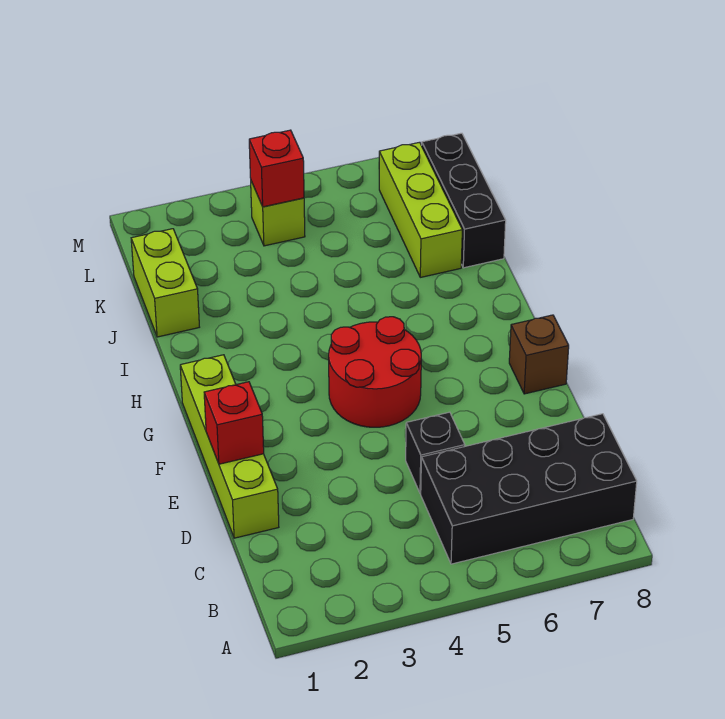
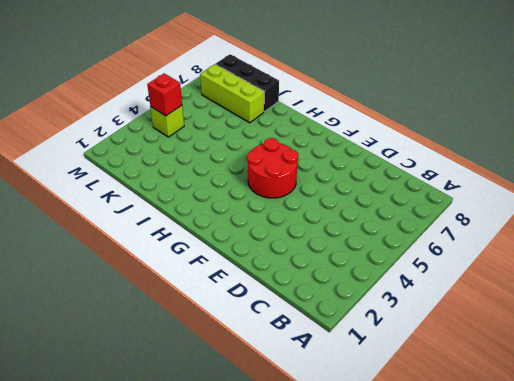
none -> black 2x4 brick [421,414,637,564]
none -> lime 1x4 brick [180,355,279,538]

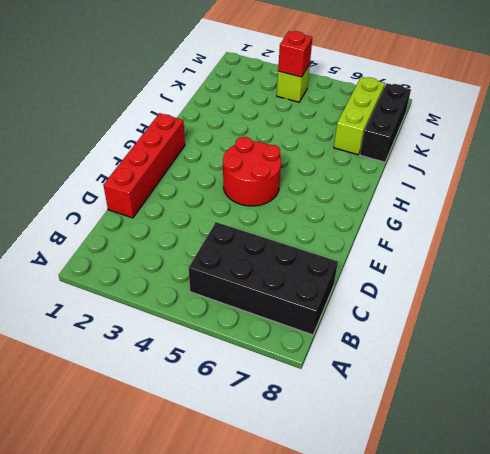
red 1x4 brick [103,113,185,218] -> lime 1x4 brick [180,355,279,538]
none -> black 1x1 brick [406,412,465,493]
none -> brown 1x1 brick [509,315,569,394]

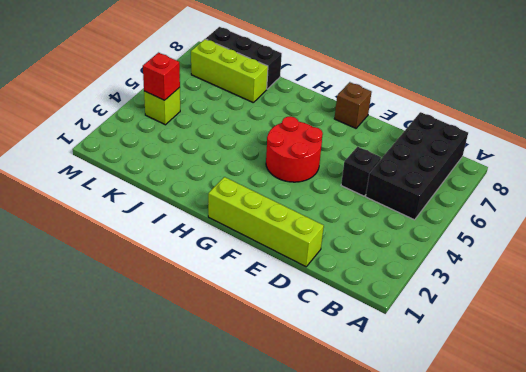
none -> lime 1x2 brick [131,229,199,337]
none -> red 1x1 brick [204,382,264,464]

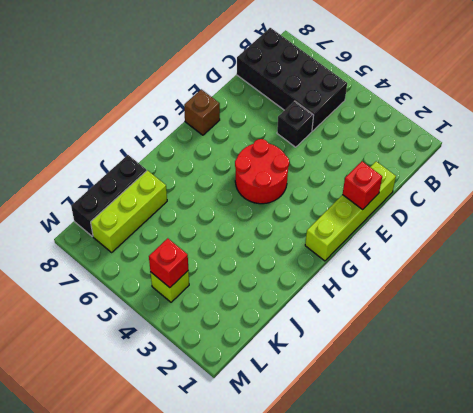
none -> lime 1x2 brick [131,229,199,337]

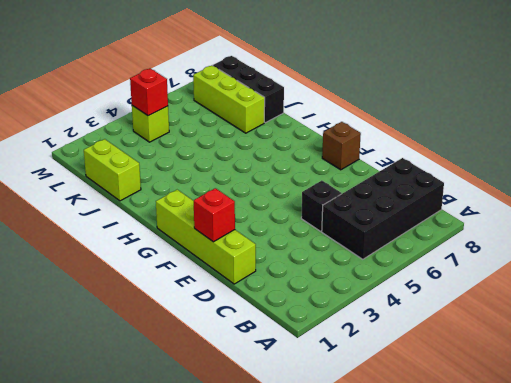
none -> red 2x2 round brick [329,317,421,427]

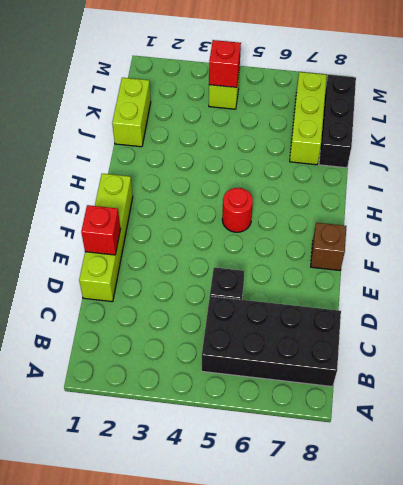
red 1x1 round brick [222,188,253,232] -> red 2x2 round brick [329,317,421,427]

